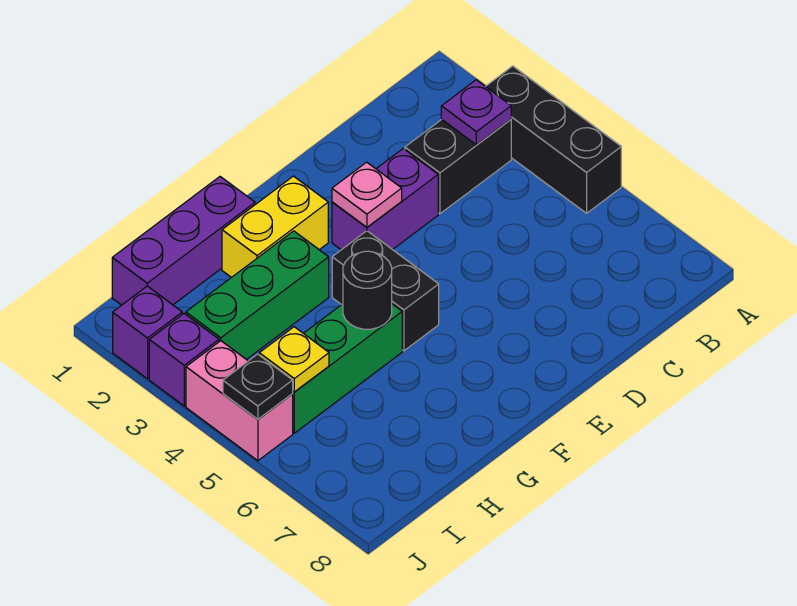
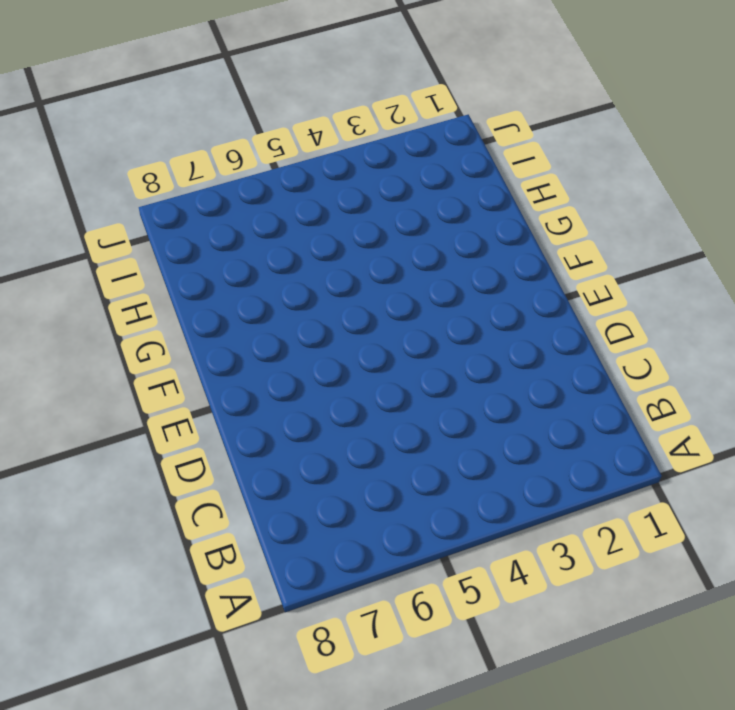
none -> black 1x3 brick [486,66,621,213]
none -> black 1x2 brick [405,119,511,214]
none -> purple 1x2 brick [332,149,438,250]

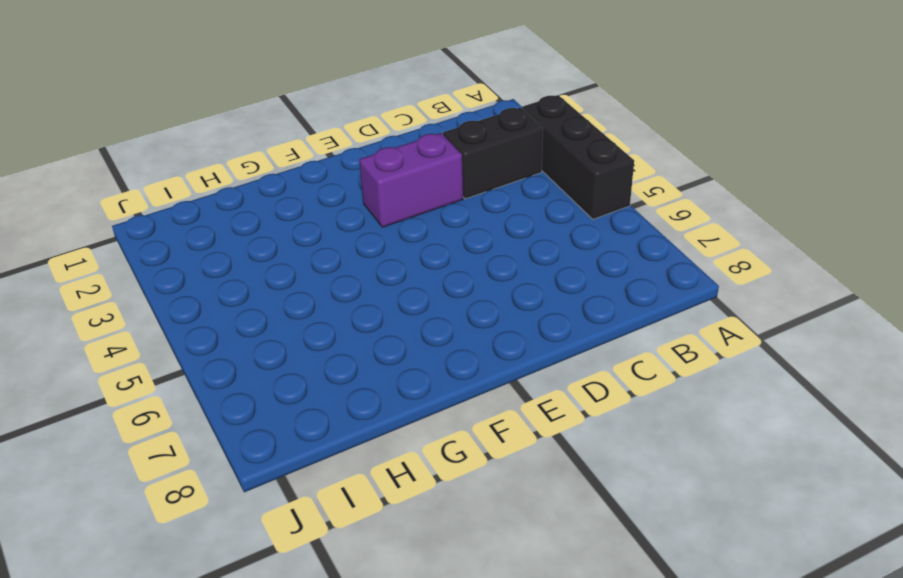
none -> yellow 1x2 brick [222,176,328,278]
none -> black 1x2 brick [332,231,439,351]
none -> purple 1x3 brick [112,177,255,305]

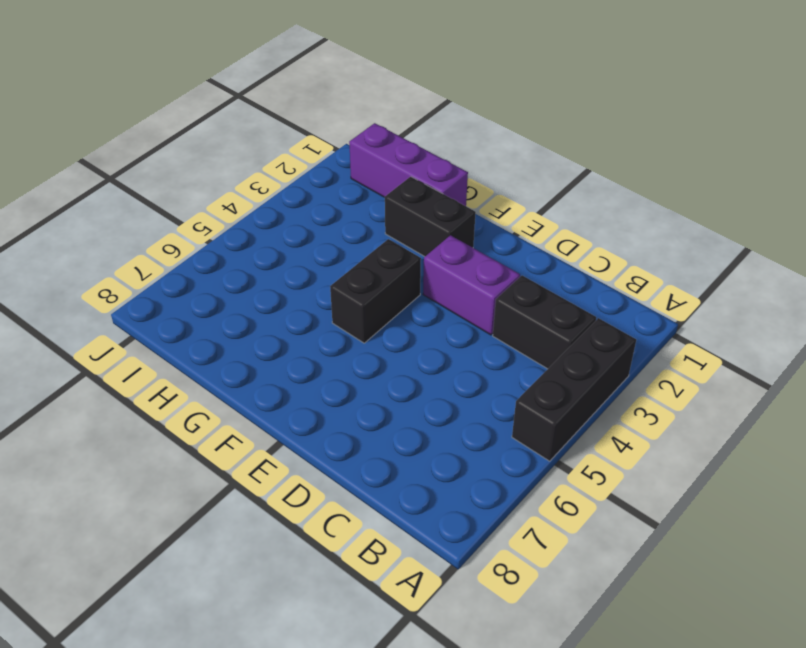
black 1x2 brick [385,177,476,256] -> yellow 1x2 brick [222,176,328,278]
none -> green 1x3 brick [186,231,329,360]
none -> green 1x3 brick [293,304,402,433]
none -> purple 1x1 brick [113,286,182,379]

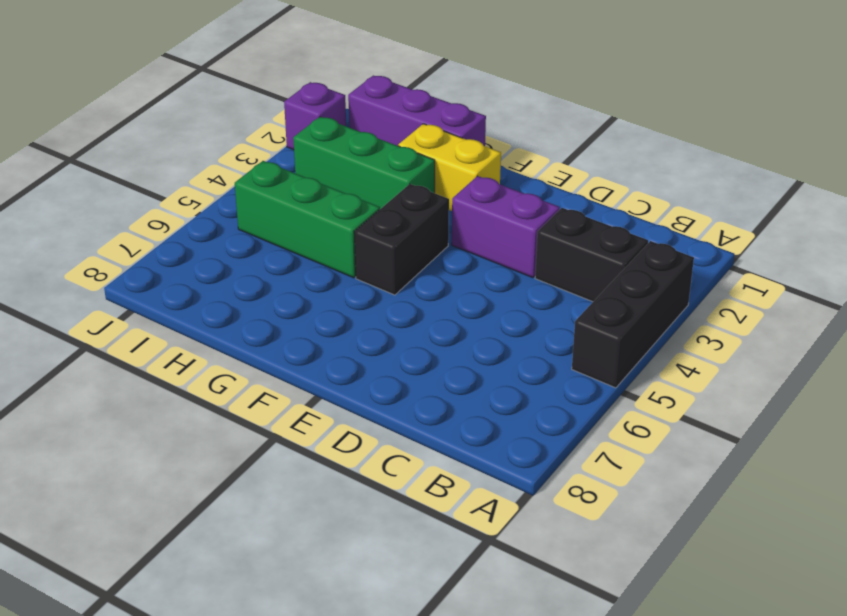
none -> purple 1x1 brick [149,314,219,406]
none -> pink 1x2 brick [186,341,293,461]
none -> purple 1x1 plate [441,80,511,145]

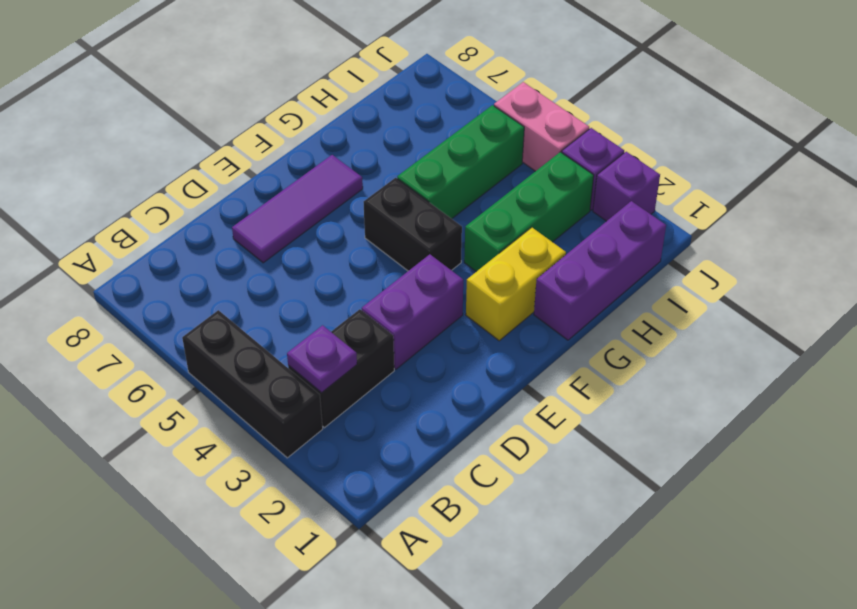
purple 1x3 tile [232,155,363,263] -> none
none -> pink 1x1 plate [332,162,402,227]
none -> black 1x1 round brick [343,251,392,329]
none -> yellow 1x1 plate [259,327,329,392]

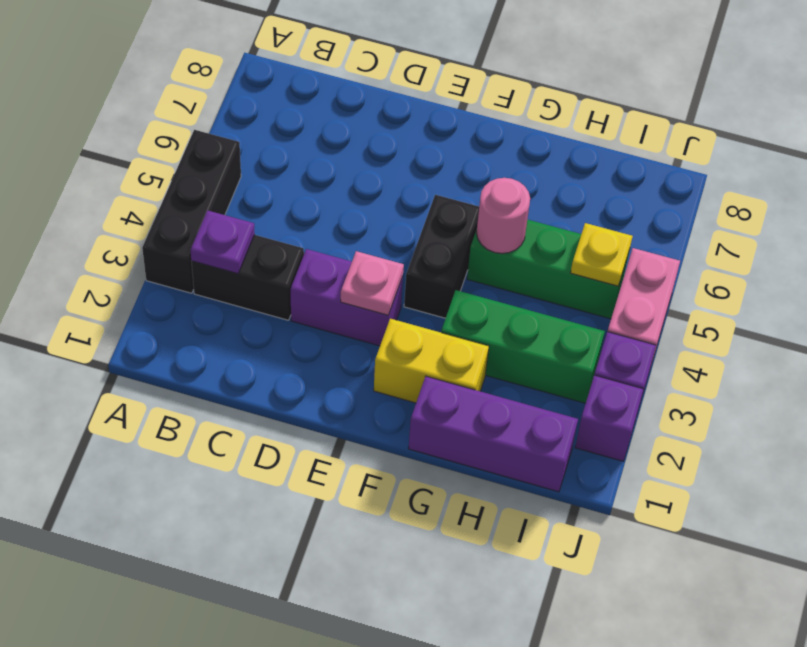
pink 1x1 round brick [477,178,530,253] -> black 1x1 round brick [343,251,392,329]
none -> black 1x1 plate [223,354,293,419]

